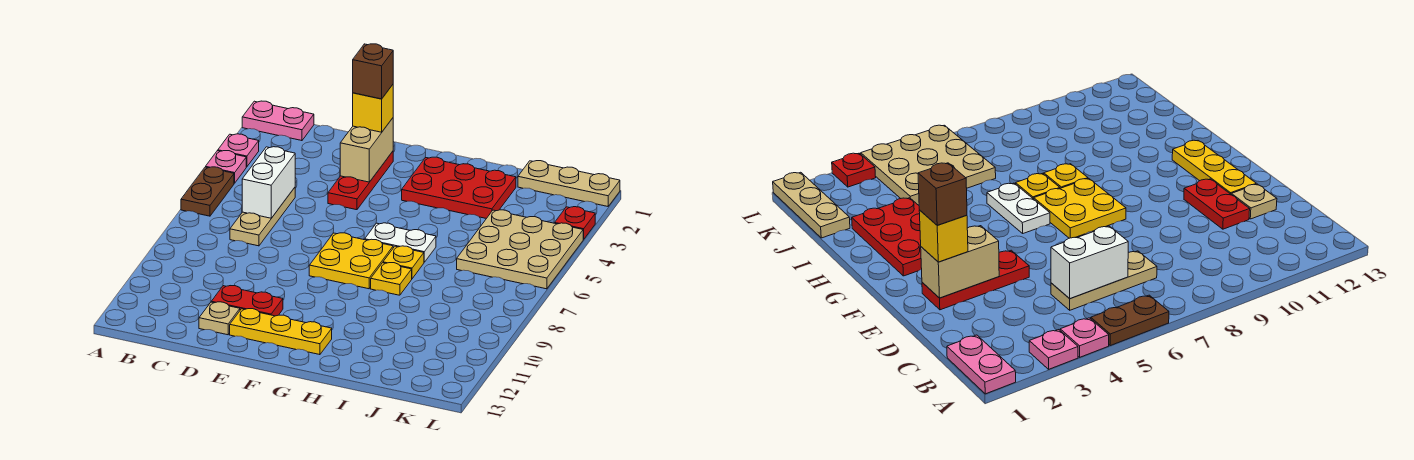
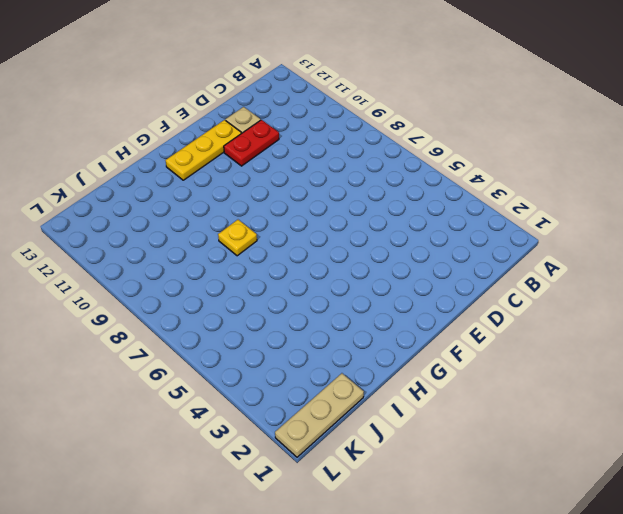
none -> pink 1x2 plate [242,101,314,141]
none -> pink 1x1 plate [218,134,259,167]
none -> pink 1x1 plate [206,151,246,183]

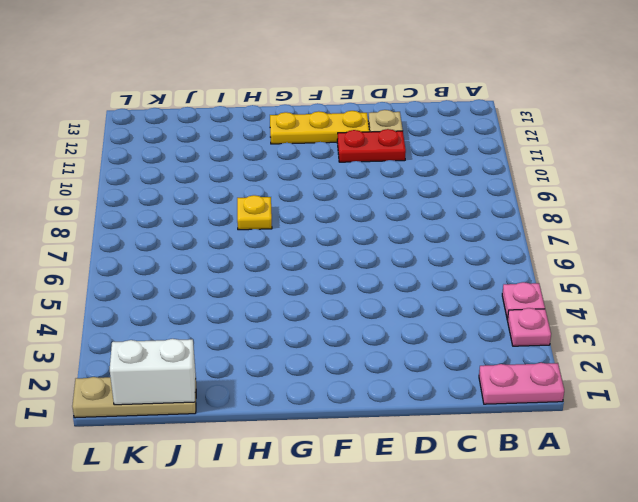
white 1x2 brick [110,339,196,405] -> white 1x2 brick turned to [242,147,295,218]
none -> brown 1x2 plate [181,167,234,216]
none -> tan 1x3 plate [230,188,295,246]
none -> red 1x3 plate [328,151,393,210]

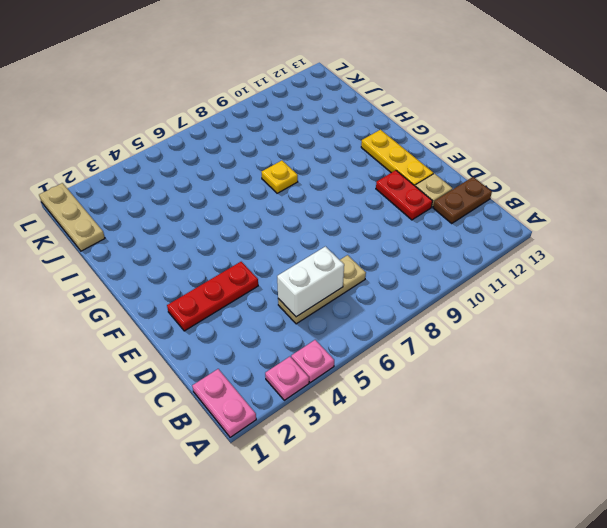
brown 1x2 plate [433,177,492,223] -> brown 1x2 plate moved to [181,167,234,216]
none -> yellow 2x2 plate [309,233,393,289]
none -> red 2x3 plate [402,157,516,219]
none -> white 1x2 plate [365,223,436,262]

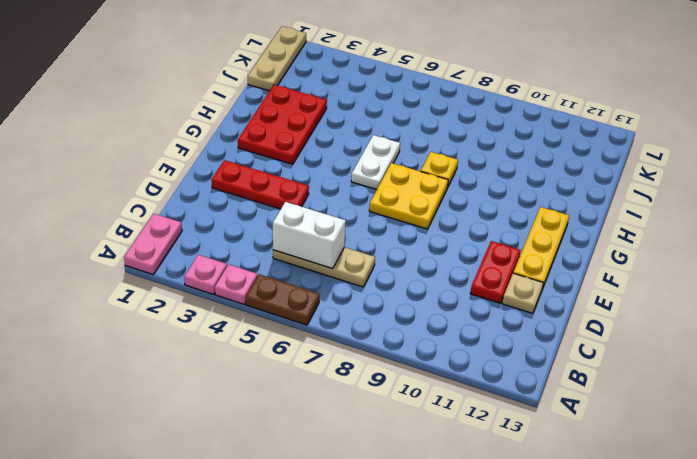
none -> yellow 1x1 plate [383,246,424,279]
none -> tan 3x3 plate [457,210,583,289]
none -> red 1x1 plate [555,207,595,239]

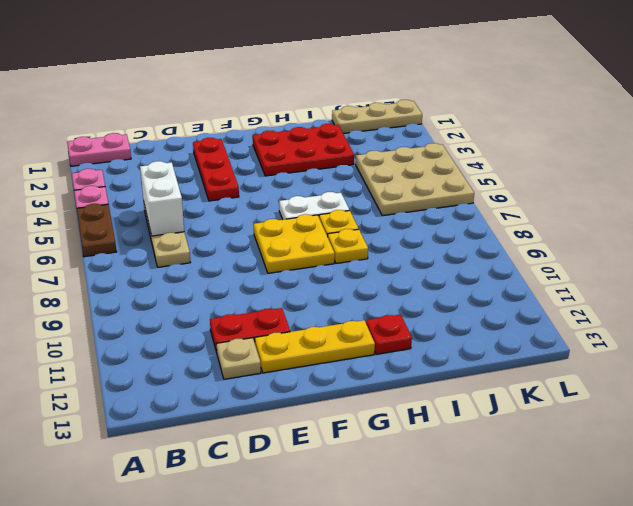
red 1x1 plate [366,315,412,354] -> red 1x1 plate moved to [555,207,595,239]
none -> tan 1x2 brick [340,118,393,182]
none -> yellow 1x1 brick [353,85,393,132]
none -> brown 1x1 brick [353,44,393,99]

